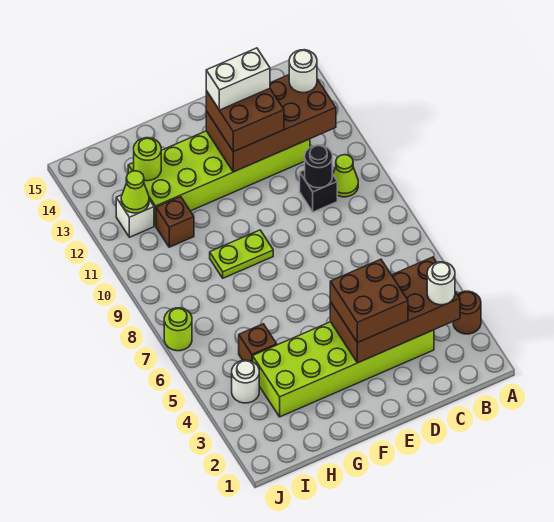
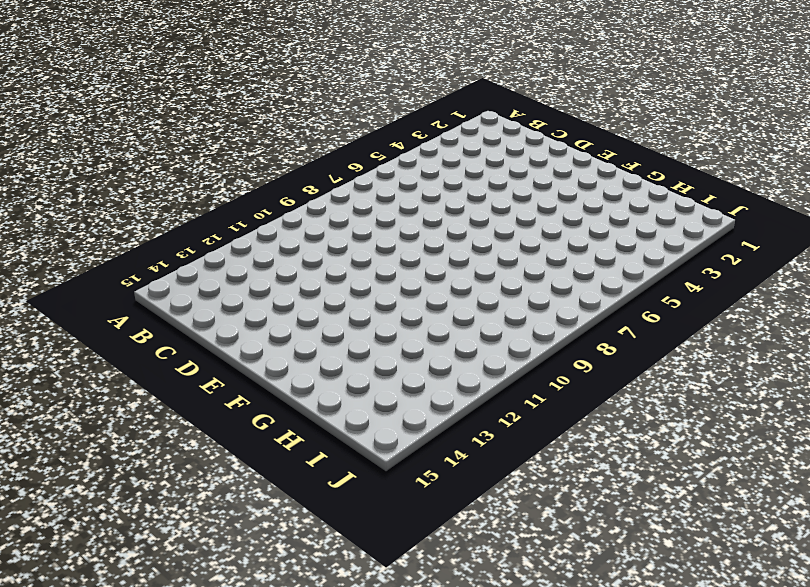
none -> brown 1x1 round brick [453,291,481,334]
none -> lime 1x1 cone [333,155,358,197]
none -> lime 2x6 brick [253,322,434,417]

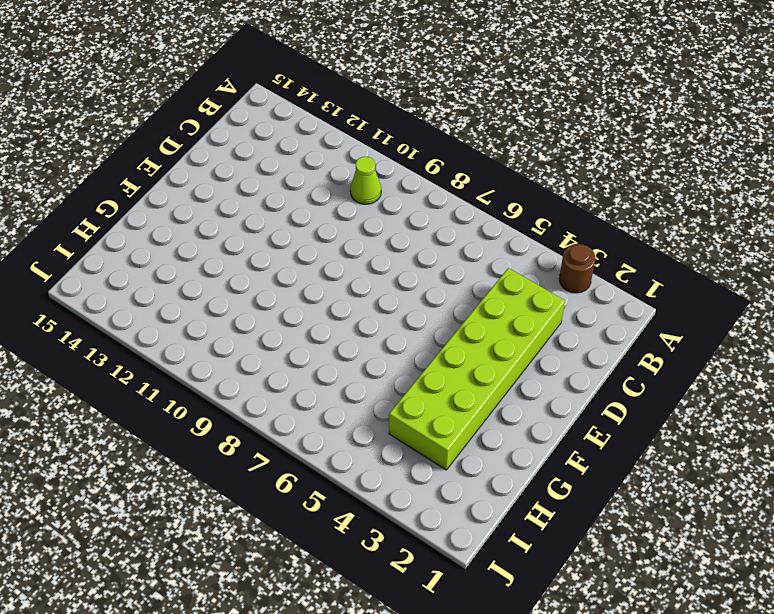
none -> black 1x1 brick [300,170,337,212]
none -> lime 2x6 brick [128,131,310,226]
none -> lime 1x2 plate [210,230,273,278]

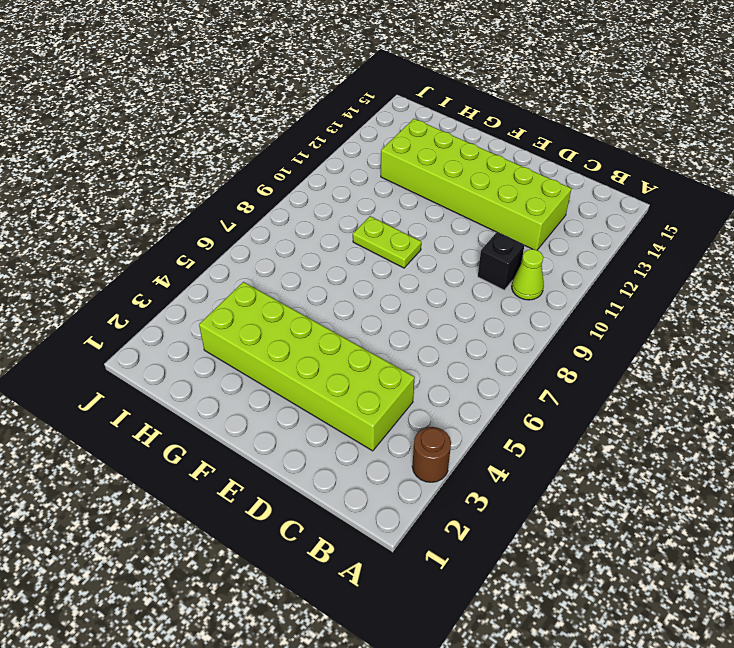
none -> brown 1x1 brick [239,324,277,362]
none -> brown 1x1 brick [156,197,194,247]
none -> white 1x1 round brick [232,360,259,403]

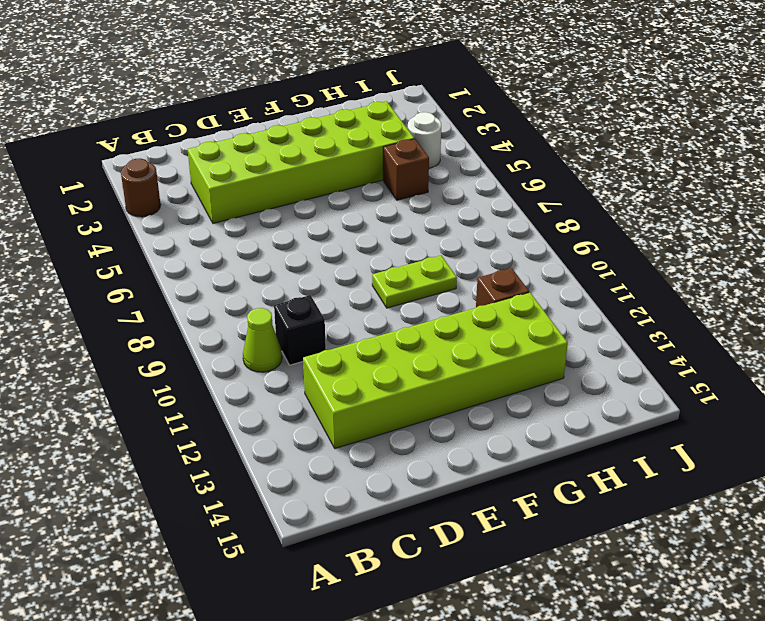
none -> white 1x1 brick [116,195,154,237]
none -> lime 1x1 round brick [164,308,192,351]
none -> brown 2x4 brick [330,257,460,363]

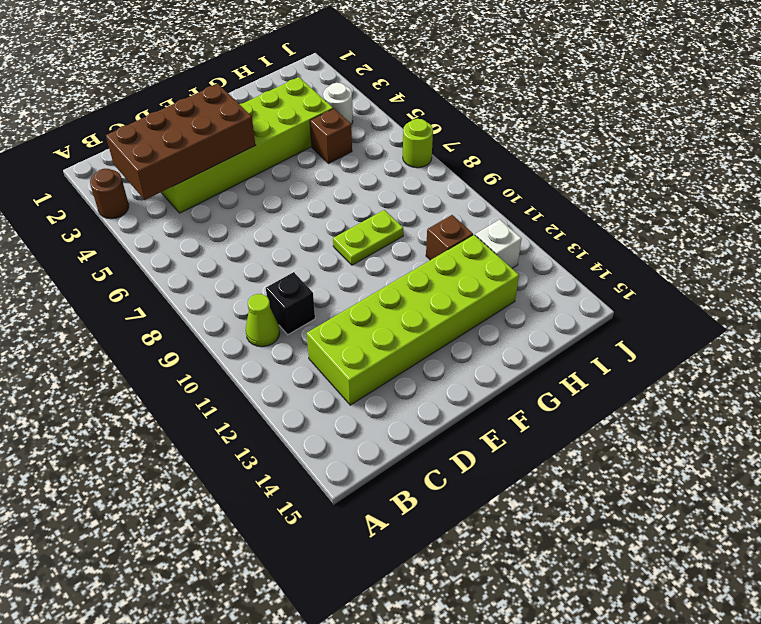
none -> brown 2x4 brick [206,75,336,172]
none -> black 1x1 round brick [305,145,332,188]
none -> lime 1x1 round brick [134,138,161,181]

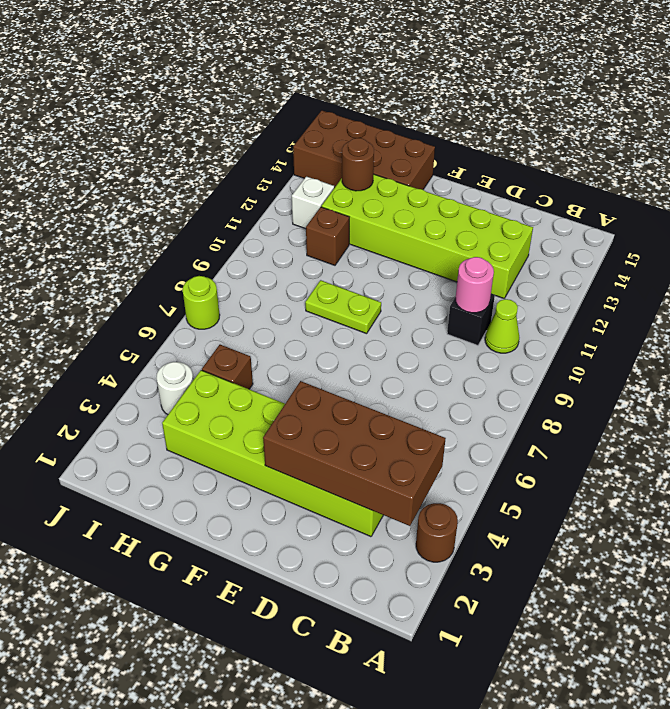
pink 1x1 round brick [455,257,494,313] -> black 1x1 round brick [305,145,332,188]
brown 2x4 brick [293,110,435,189] -> brown 2x4 brick moved to [206,75,336,172]
brown 1x1 round brick [342,138,374,191] -> lime 1x1 round brick [134,138,161,181]
none -> lime 1x1 cone [121,171,149,213]
none -> white 1x1 round brick [427,262,455,305]
none -> white 1x1 round brick [289,50,317,93]

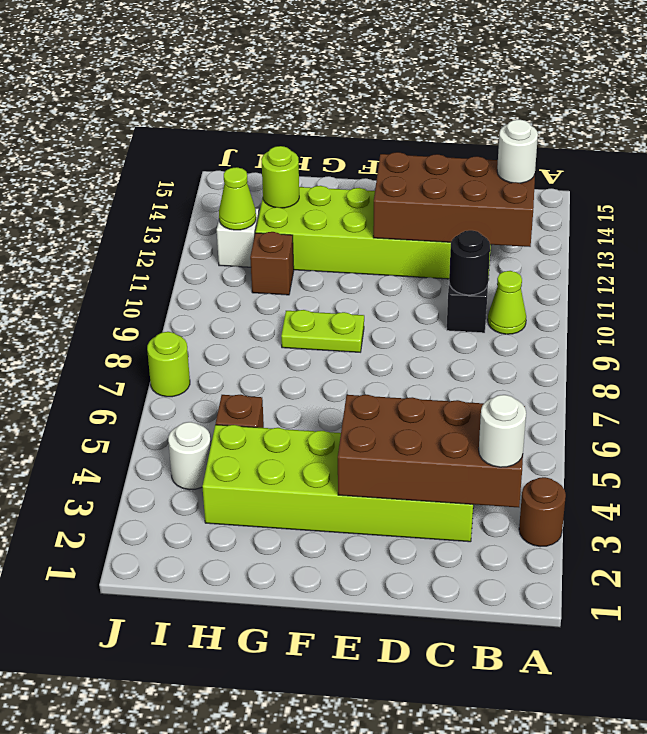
none -> brown 2x2 brick [330,259,408,343]
none -> brown 2x2 brick [206,88,284,152]
none -> white 1x2 brick [206,48,270,110]

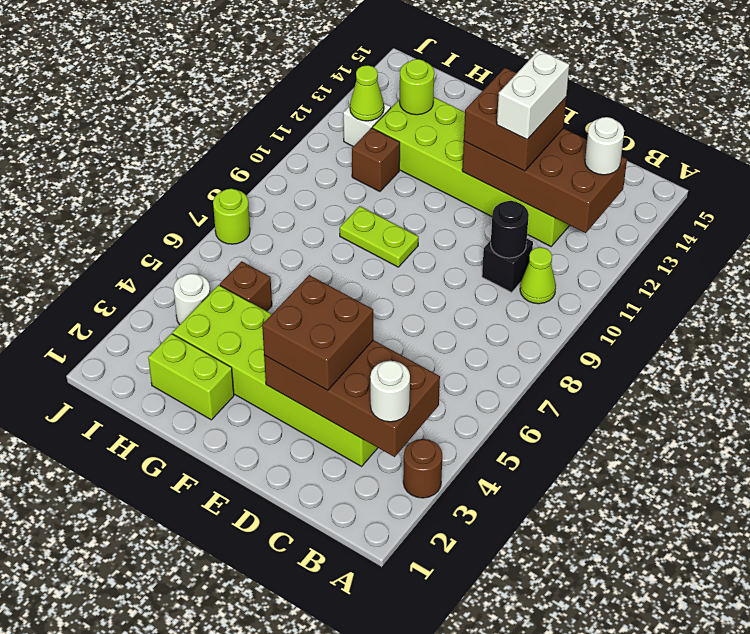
white 1x2 brick [497,50,569,139] -> white 1x2 brick turned to [206,48,270,110]
lime 1x2 brick [148,334,234,420] -> none

